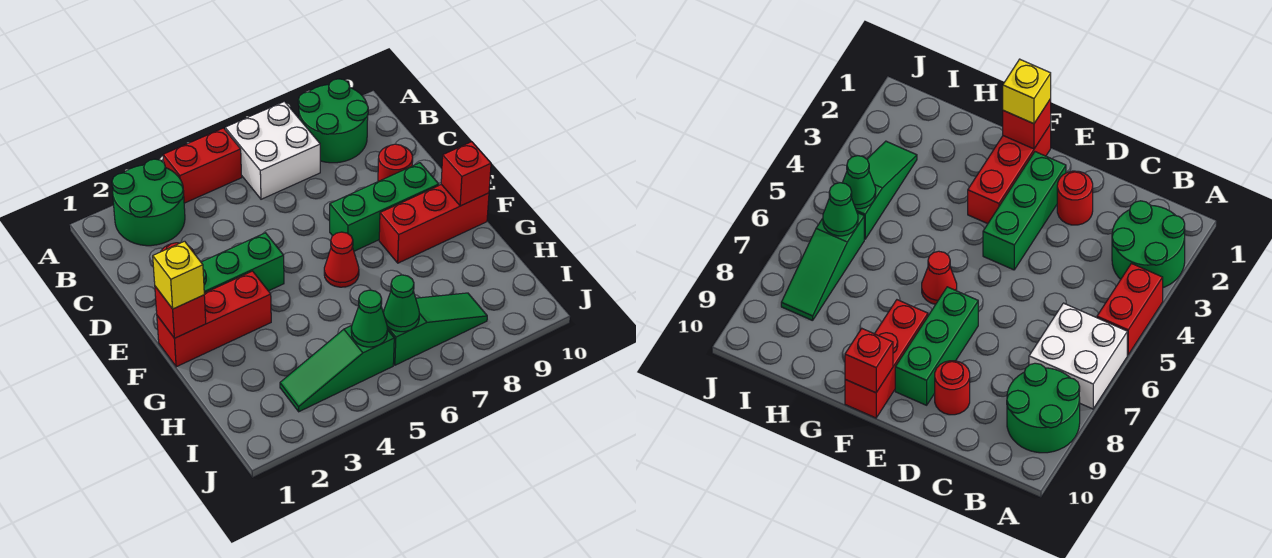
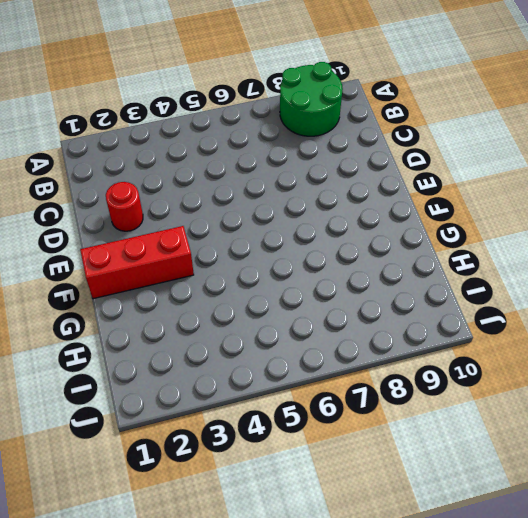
none -> green 2x2 round brick [112,159,185,246]
none -> red 1x2 brick [163,128,242,203]
none -> white 2x2 brick [225,101,320,199]

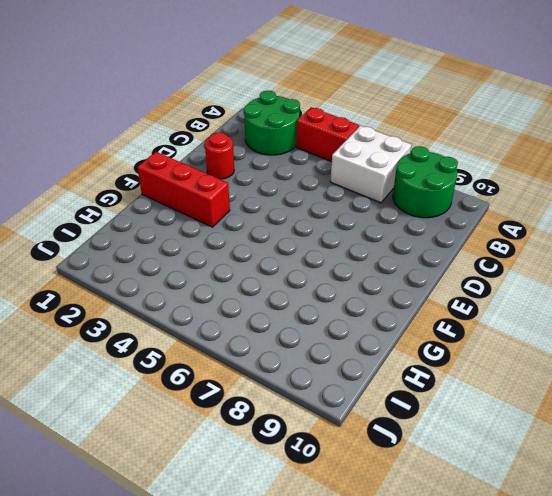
none -> red 1x1 round brick [378,144,413,181]
none -> green 1x3 brick [201,233,284,293]
none -> green 1x3 brick [330,163,439,251]

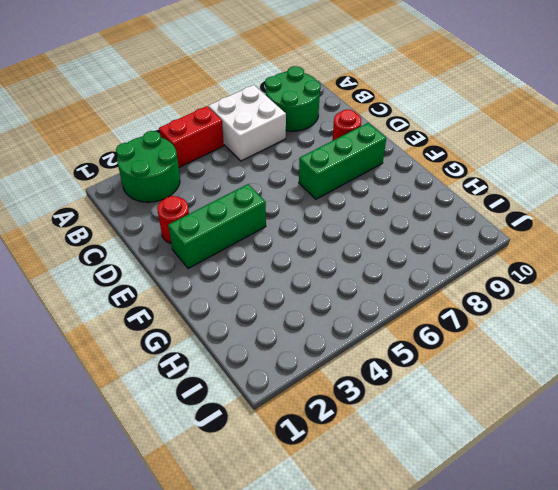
none -> red 1x3 brick [157,271,271,367]
none -> red 1x1 cone [324,232,359,287]
none -> red 1x3 brick [379,185,489,263]

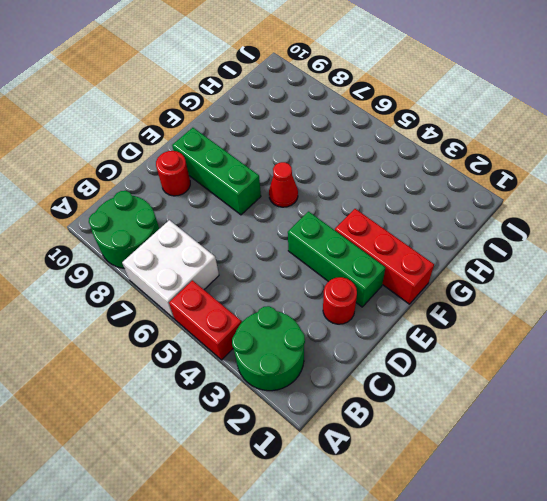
none -> red 1x3 brick [379,185,489,263]
none -> green 1x3 slope [280,326,394,412]
none -> green 1x3 slope [383,293,487,365]

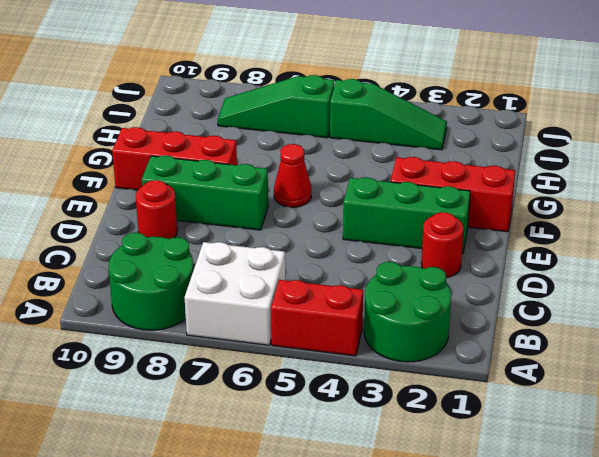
none -> red 1x1 brick [155,286,206,338]
none -> red 1x1 brick [441,142,491,206]
none -> green 1x1 cone [351,290,388,347]

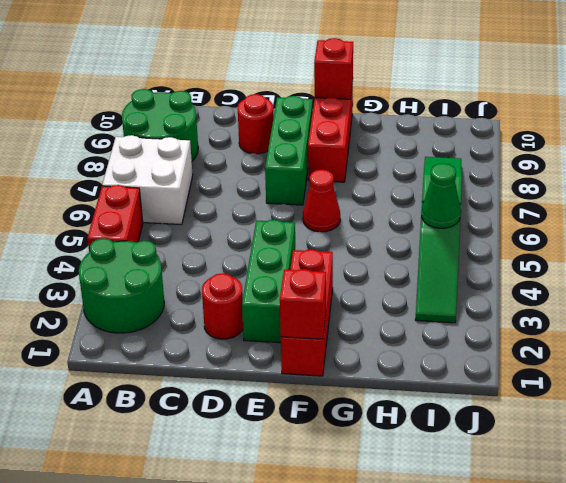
none -> green 1x1 cone [384,275,420,332]
none -> yellow 1x1 brick [153,241,204,309]

